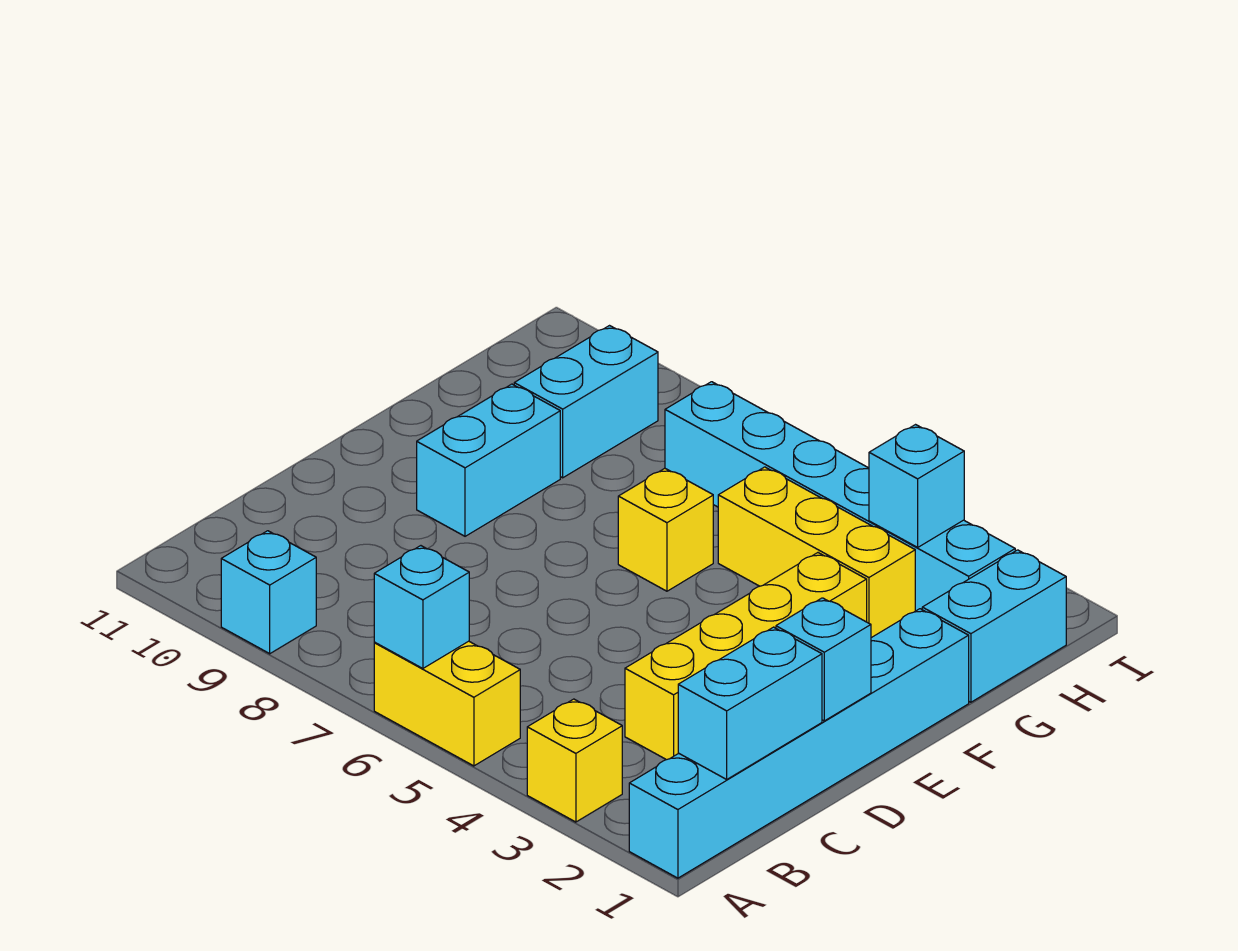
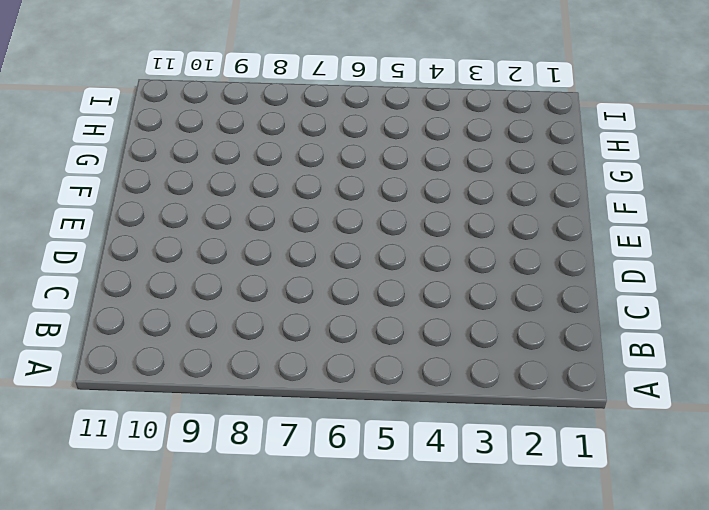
none -> cyan 1x6 brick [629,609,969,878]
none -> yellow 1x1 brick [527,699,622,822]
none -> yellow 1x2 brick [374,641,520,766]

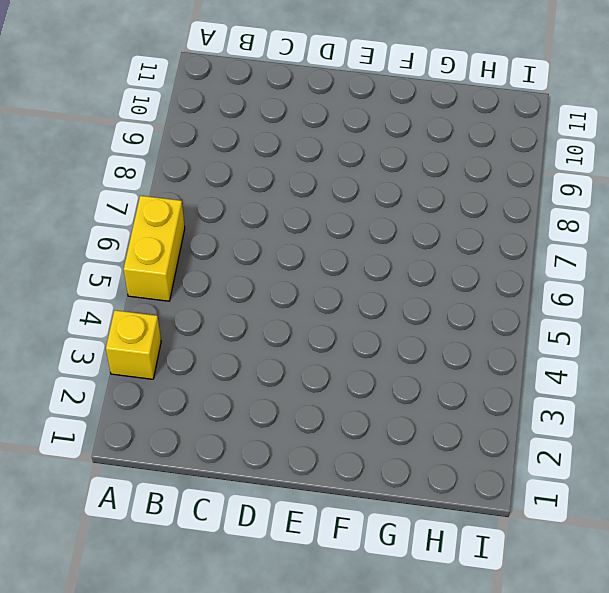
none -> cyan 1x6 brick [629,609,969,878]
none -> cyan 1x1 brick [221,531,316,654]
none -> yellow 1x4 brick [625,553,867,760]

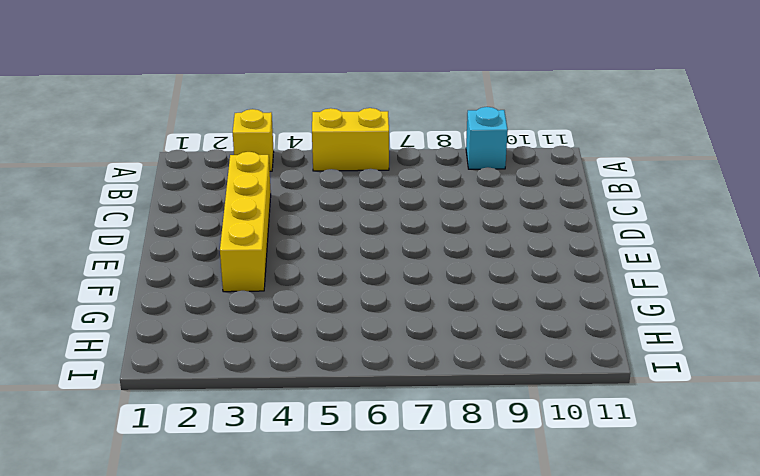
none -> cyan 1x6 brick [629,609,969,878]
none -> cyan 1x2 brick [417,384,560,536]
none -> yellow 1x1 brick [618,468,713,591]

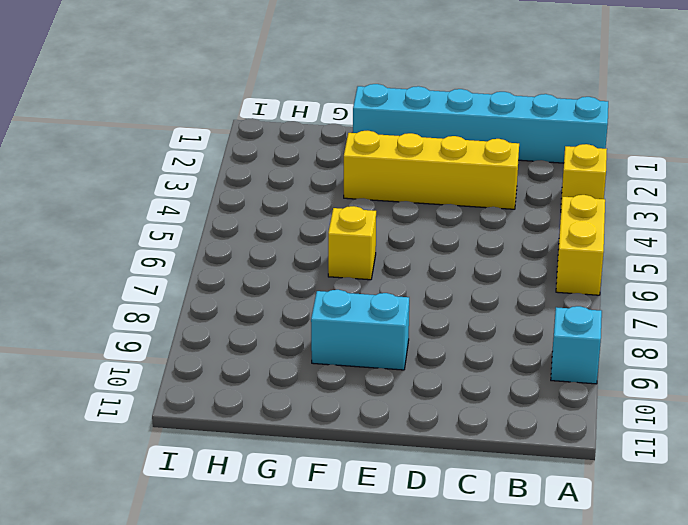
none -> cyan 1x2 brick [922,550,1066,702]
none -> yellow 1x3 brick [718,467,915,638]
none -> cyan 1x2 brick [514,326,658,478]

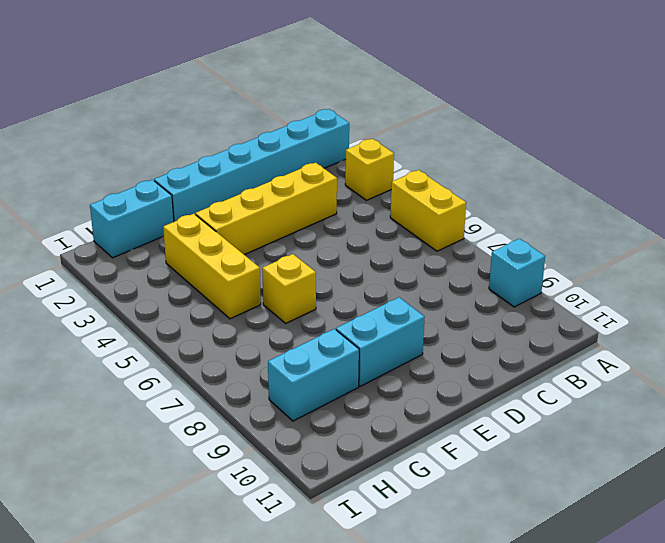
none -> cyan 1x6 brick [665,382,1015,611]
none -> cyan 1x1 brick [374,546,469,669]
none -> cyan 1x2 brick [678,627,822,779]

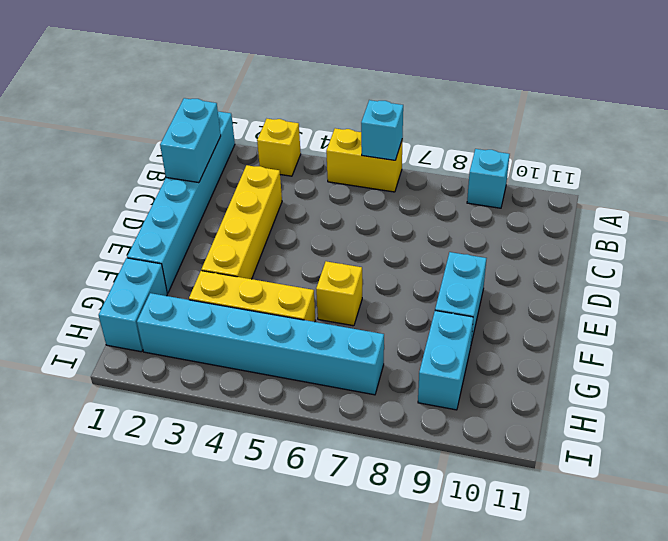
none -> cyan 1x1 brick [776,598,871,721]
none -> cyan 1x1 brick [869,425,964,547]

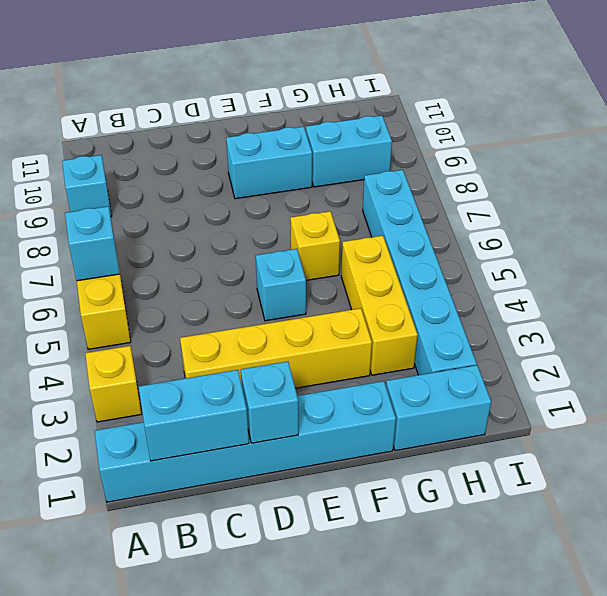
cyan 1x1 brick [256,249,306,321] -> cyan 1x1 brick moved to [869,425,964,547]

